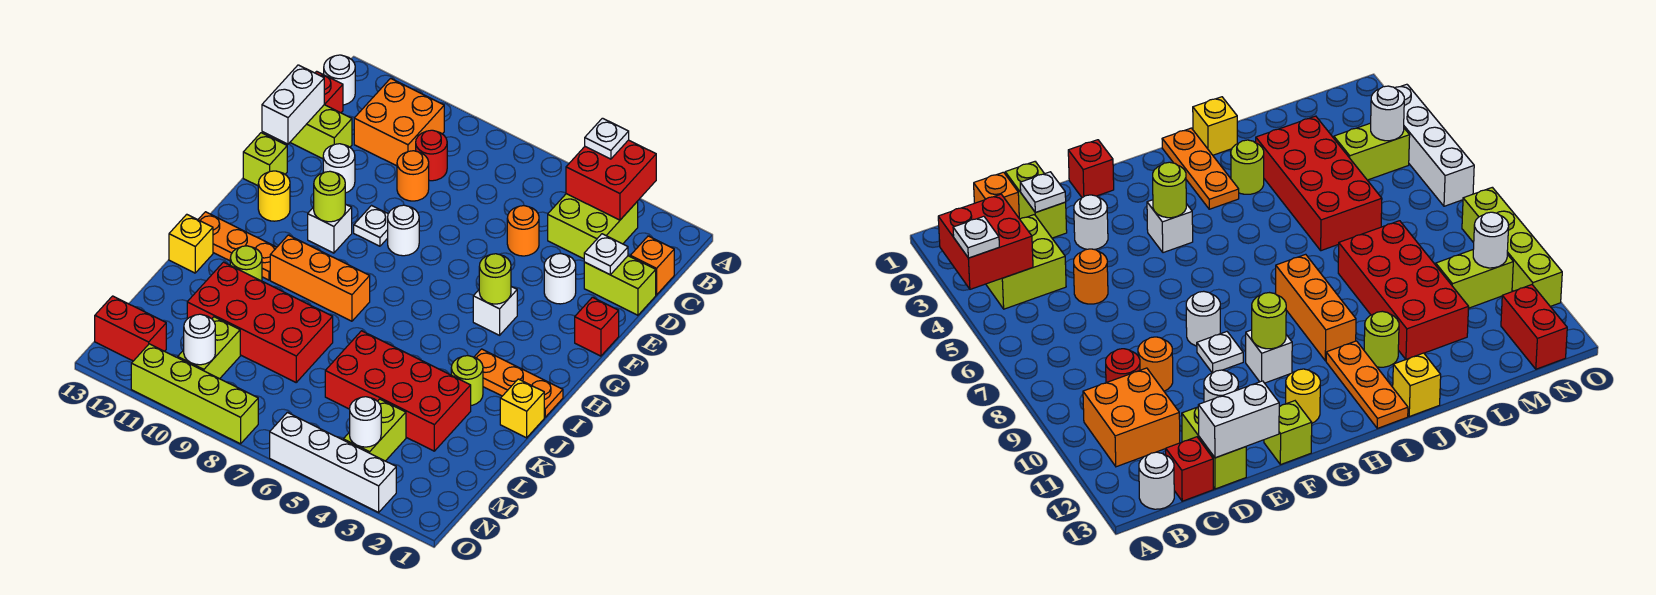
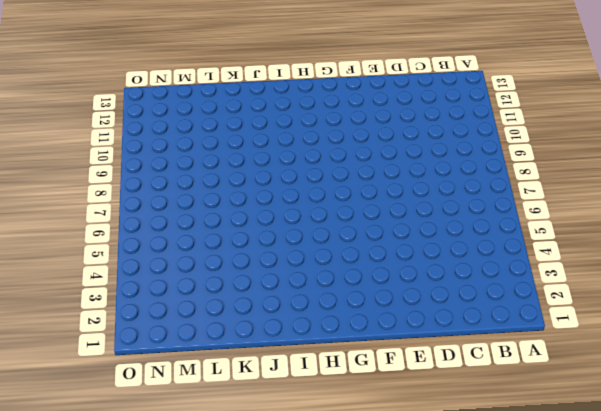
none -> lime 2x2 brick [548,194,638,259]
none -> orange 2x2 brick [354,79,444,166]
none -> white 1x1 round brick [324,55,355,105]
none -> orange 1x1 brick [630,236,674,295]

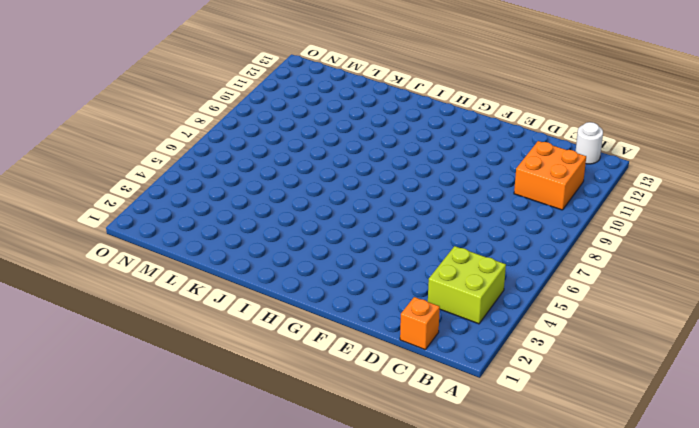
none -> red 1x1 round brick [416,130,447,181]
none -> red 1x1 brick [316,71,343,113]
none -> lime 1x2 brick [584,256,656,315]
none -> orange 1x1 round brick [507,206,539,256]

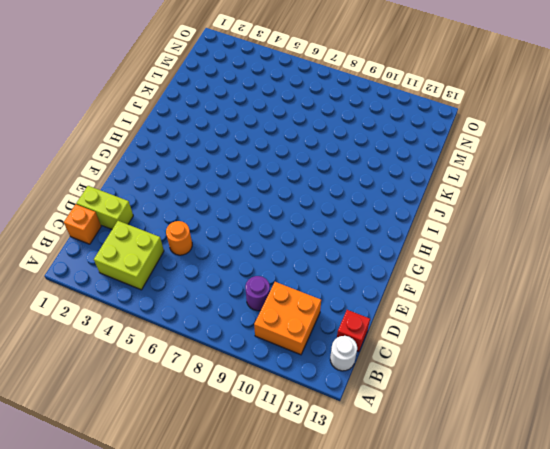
purple 1x1 round brick [245,276,270,311] -> red 1x1 round brick [416,130,447,181]
none -> orange 1x1 round brick [397,151,429,201]
none -> lime 1x2 brick [290,105,352,159]
none -> white 1x1 round brick [544,253,576,304]
none -> white 1x1 round brick [323,144,355,193]

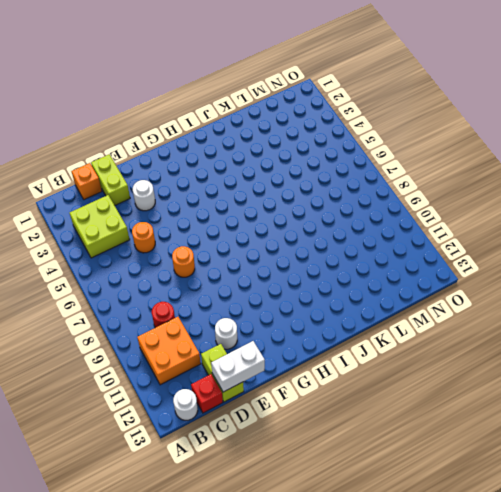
orange 1x1 round brick [172,246,195,277] -> orange 1x1 round brick moved to [397,151,429,201]
none -> red 1x1 brick [575,297,619,356]
none -> white 1x1 round brick [388,205,419,256]
none -> white 1x1 plate [354,206,388,246]
none -> lime 1x1 brick [243,133,287,186]

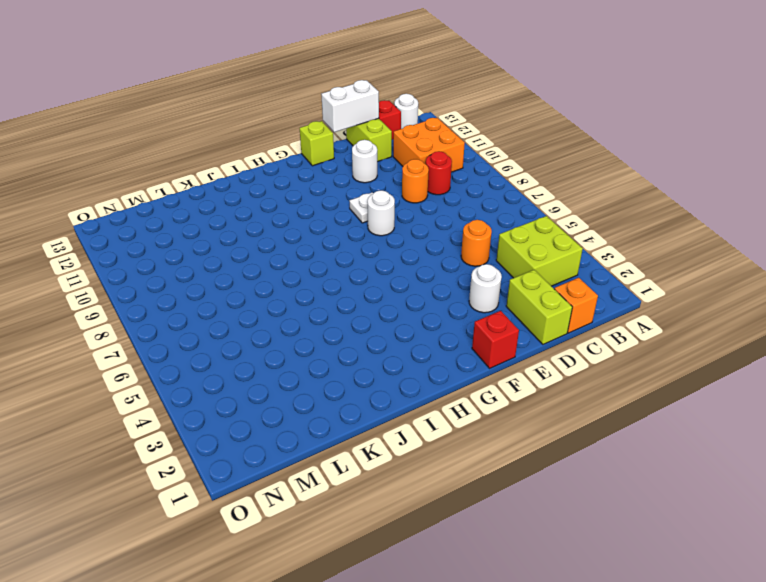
none -> white 1x1 brick [473,287,517,335]
none -> white 1x1 brick [308,204,352,253]
none -> yellow 1x1 round brick [258,171,290,221]
none -> orange 1x3 plate [475,349,563,417]

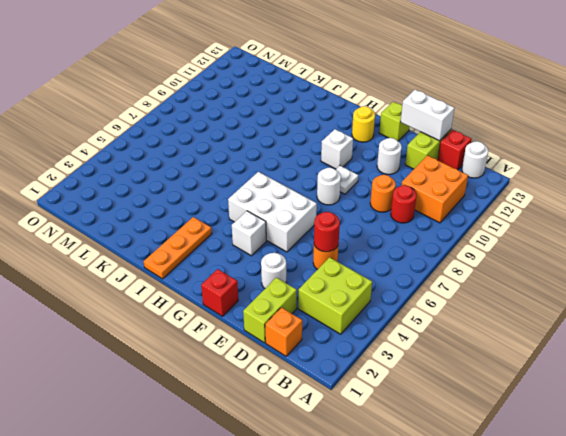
red 1x1 round brick [314,212,340,252] -> none
white 2x3 brick [228,172,317,252] -> none
none -> orange 1x3 brick [270,235,370,321]
none -> orange 1x3 plate [198,212,277,280]
none -> yellow 1x1 brick [500,379,544,438]
none -> lime 1x1 round brick [451,356,483,405]

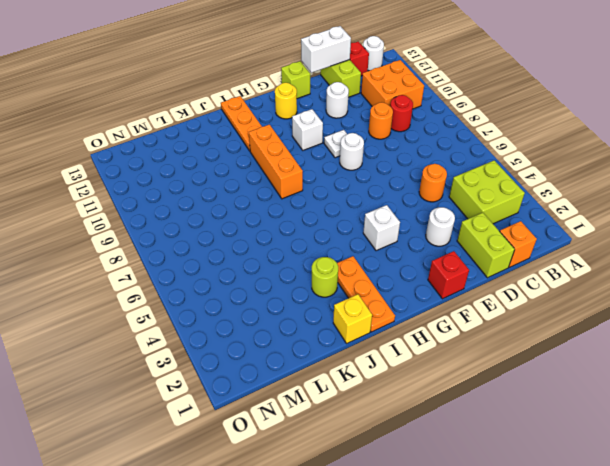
none -> lime 1x1 round brick [230,246,262,281]
none -> yellow 1x1 brick [169,214,213,273]
none -> red 2x4 brick [325,331,471,451]
none -> red 2x4 brick [187,262,333,382]

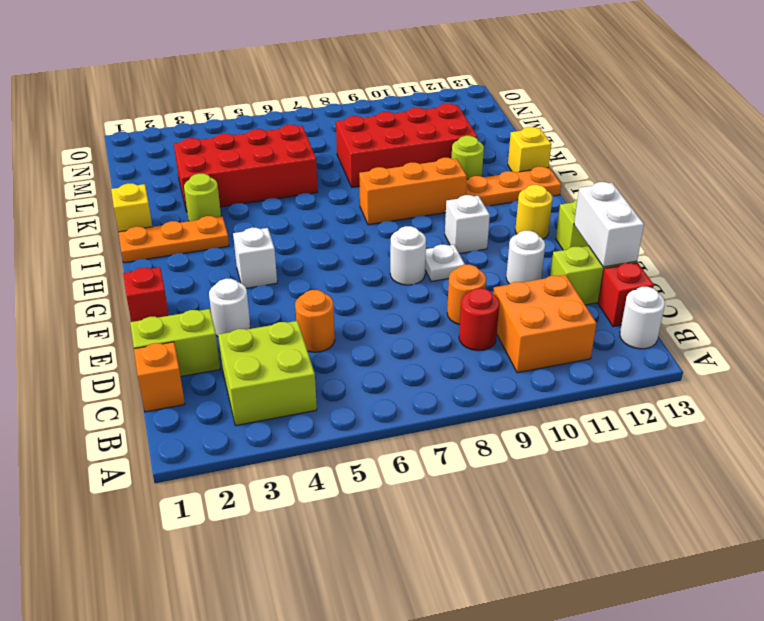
none -> lime 1x2 brick [343,399,406,461]
none -> lime 1x2 brick [178,317,240,379]
none -> red 1x2 brick [95,296,166,361]
none -> white 1x4 brick [270,412,396,512]

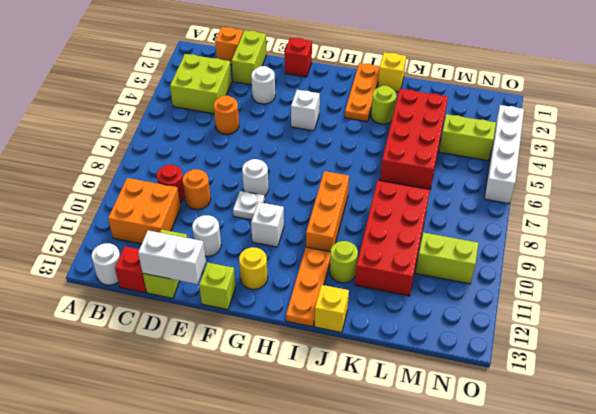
none -> red 1x2 brick [95,296,166,361]
none -> lime 1x4 brick [131,344,258,444]
none -> red 2x2 brick [566,140,656,220]
none -> white 1x1 plate [584,234,628,275]

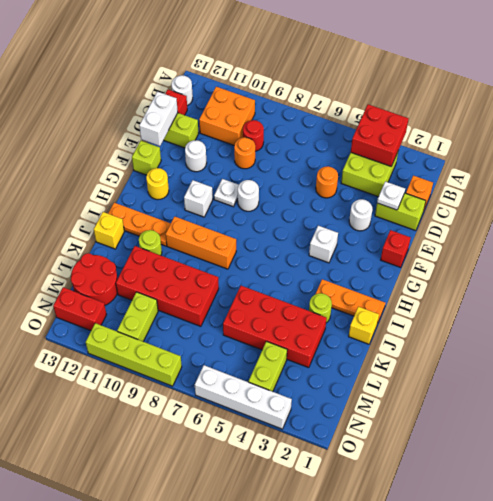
red 2x2 round brick [71,253,118,305] -> none
none -> lime 1x1 round brick [479,254,511,304]
none -> lime 1x1 round brick [314,171,345,222]
none -> white 1x1 round brick [350,397,381,447]
none -> white 1x1 round brick [184,314,215,365]

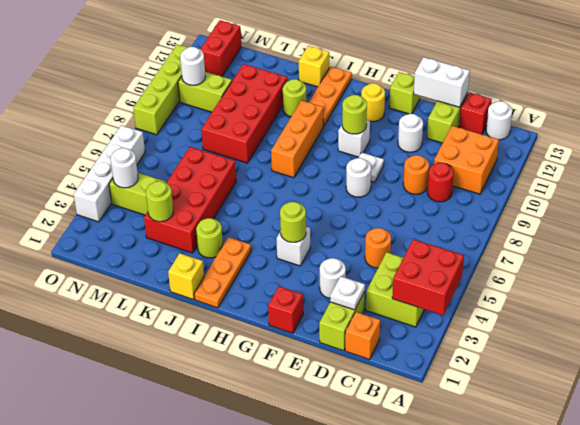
lime 1x1 round brick [146,181,173,222] -> none
none -> white 1x1 plate [585,118,629,159]

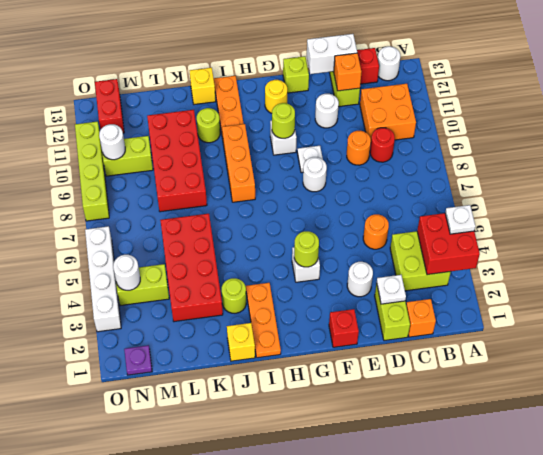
orange 1x1 brick [334,53,361,91] -> none
purple 1x1 plate [124,345,152,375] -> none

